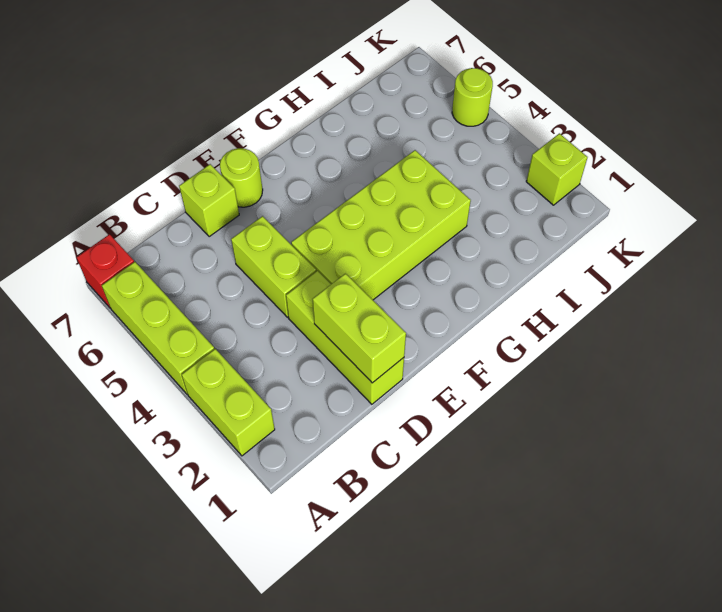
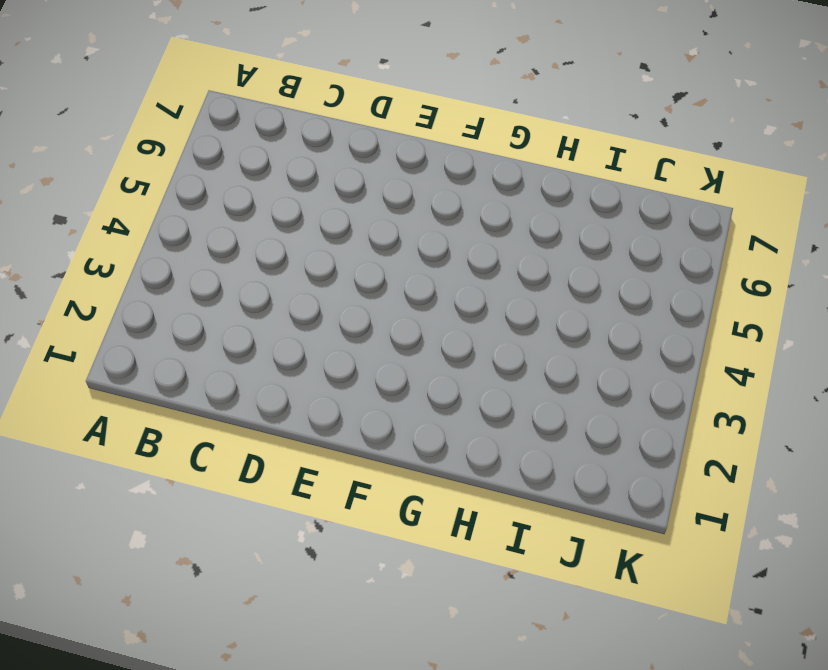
none -> lime 1x2 brick [181,349,275,456]
none -> lime 1x3 brick [102,262,214,394]

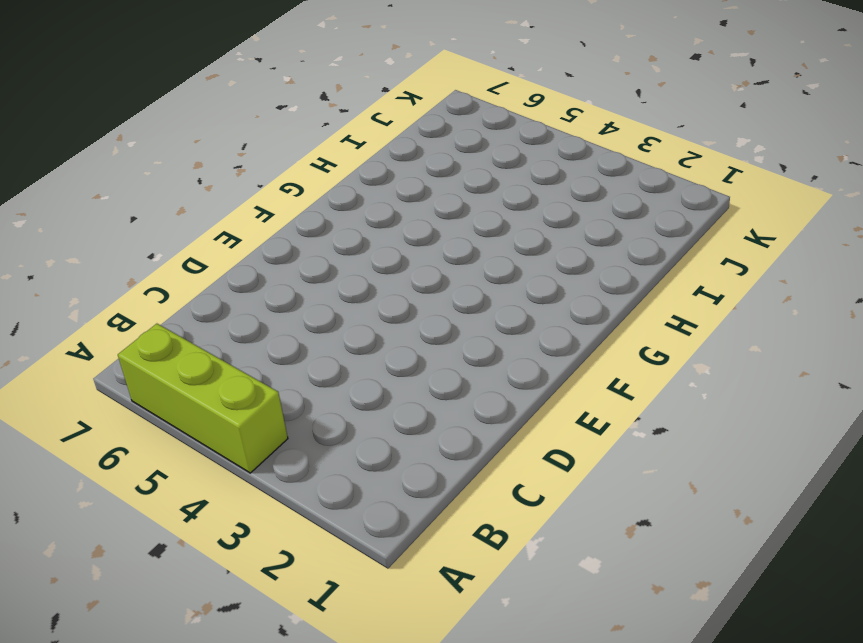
none -> lime 1x2 brick [181,349,275,456]
none -> red 1x1 brick [76,234,134,308]

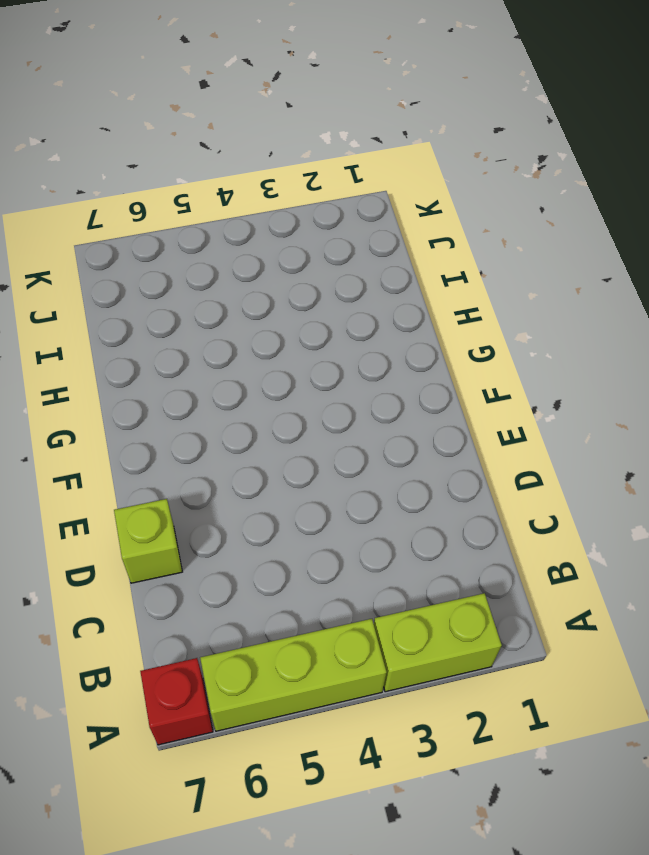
none -> lime 1x3 brick [286,271,404,404]
none -> lime 1x2 brick [231,216,316,317]

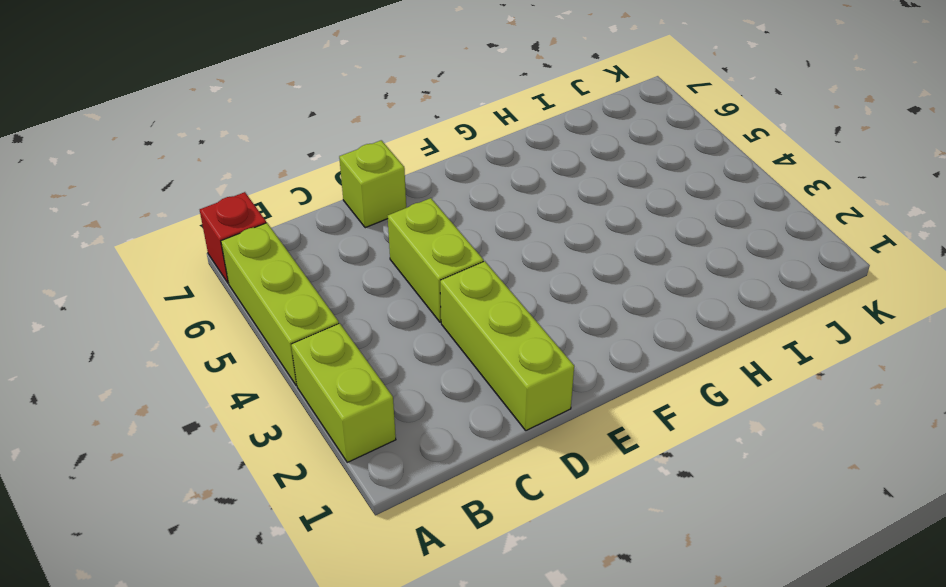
none -> lime 2x4 brick [291,150,471,300]
none -> lime 1x1 round brick [220,148,263,207]

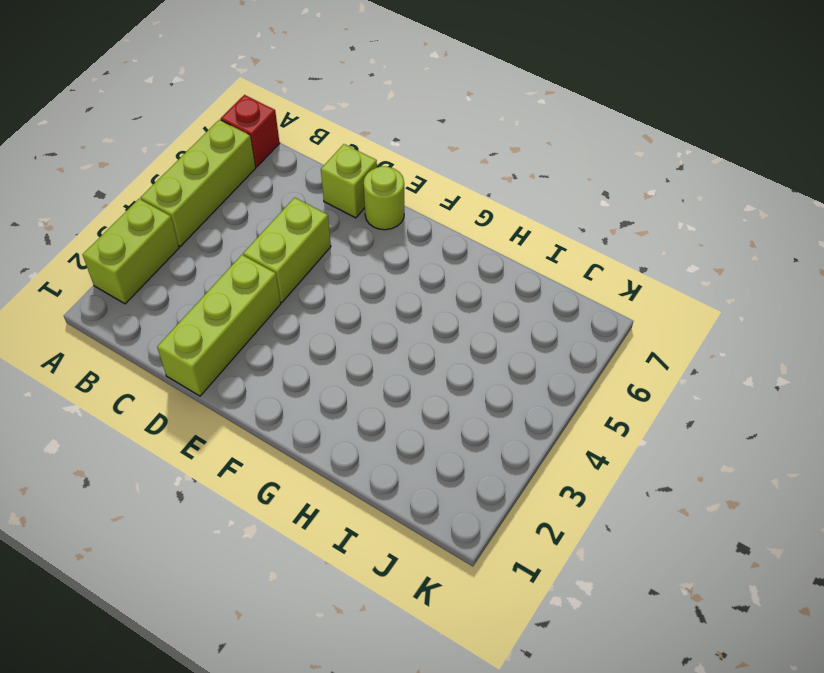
none -> lime 2x4 brick [291,150,471,300]
none -> lime 1x1 brick [526,133,587,205]

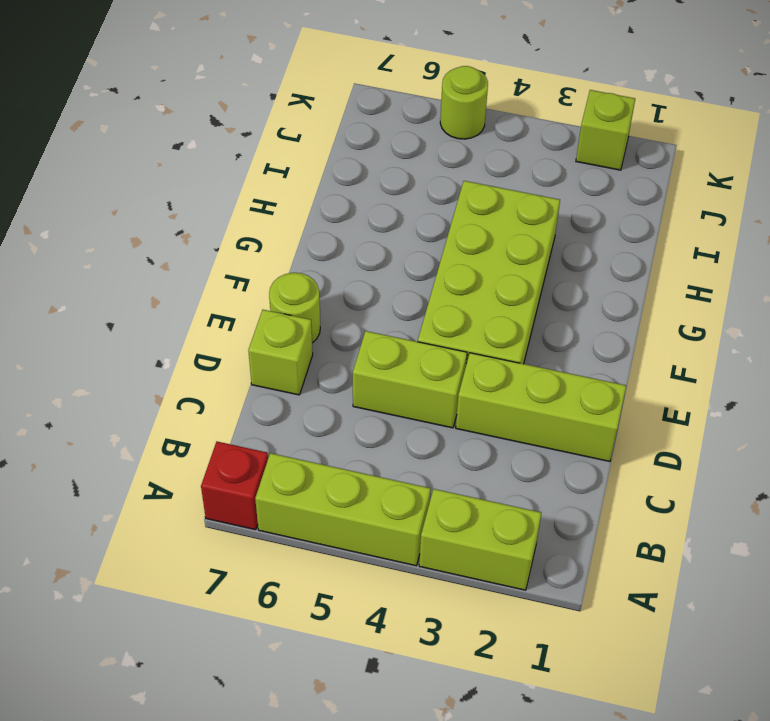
none -> lime 1x2 brick [313,274,406,383]

